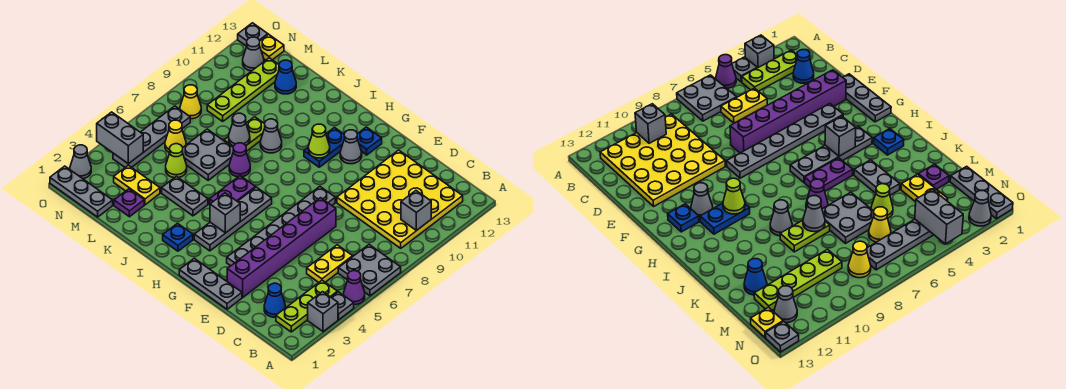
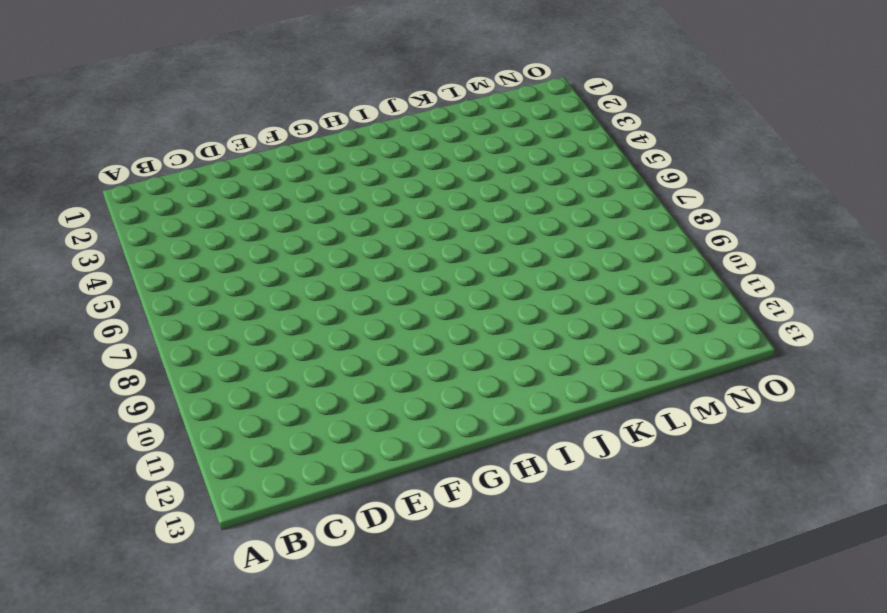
none -> grey 1x1 brick [308,292,338,332]
none -> grey 1x1 plate [331,292,354,320]
none -> purple 1x1 cone [344,271,365,305]
none -> grey 2x2 plate [338,245,401,296]

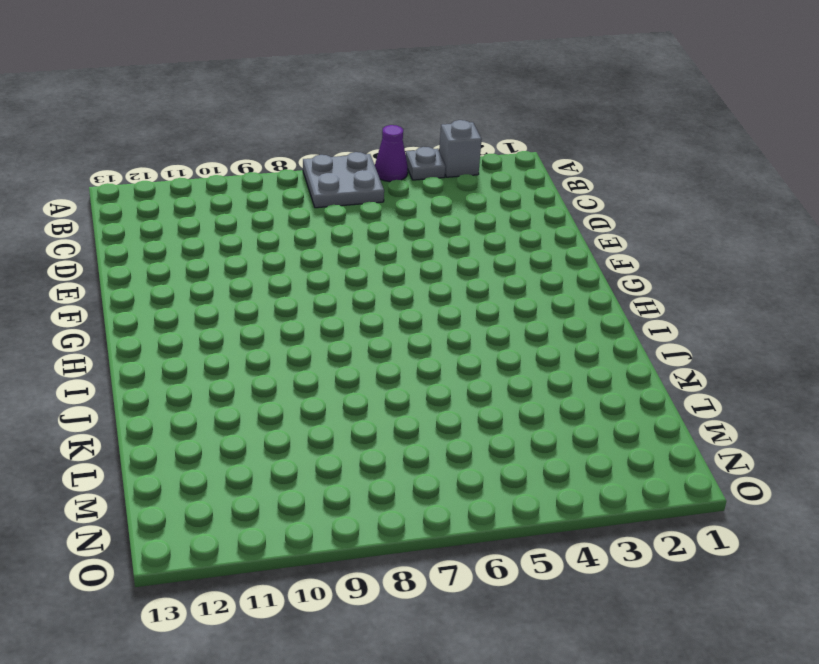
none -> lime 1x3 plate [276,280,338,332]
none -> yellow 4x4 plate [337,150,463,248]
none -> blue 1x1 cone [264,283,285,317]
none -> yellow 1x2 plate [307,245,353,282]

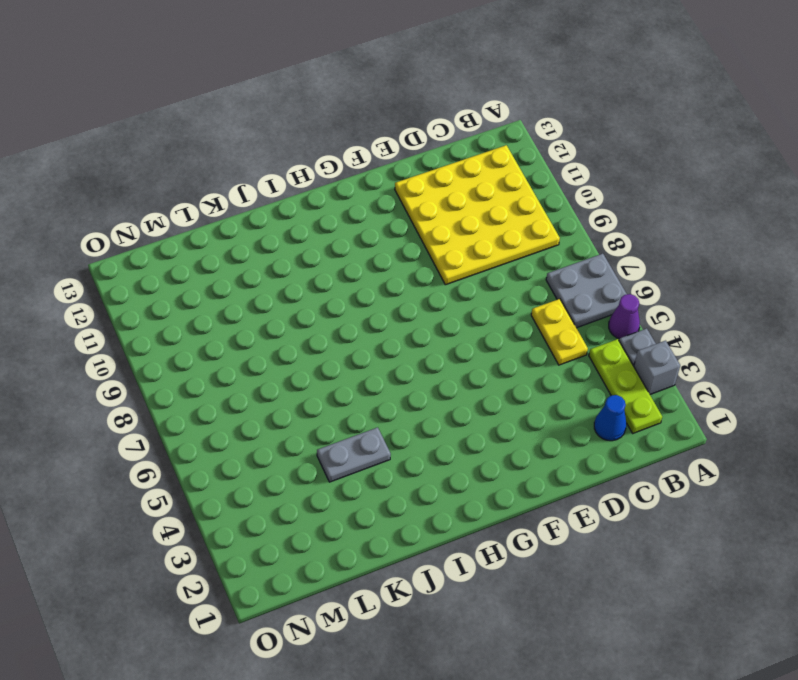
none -> grey 1x3 plate [179,258,242,309]
none -> purple 1x6 brick [227,198,336,297]
none -> grey 1x6 plate [227,187,335,266]
none -> grey 1x1 cone [340,130,362,164]

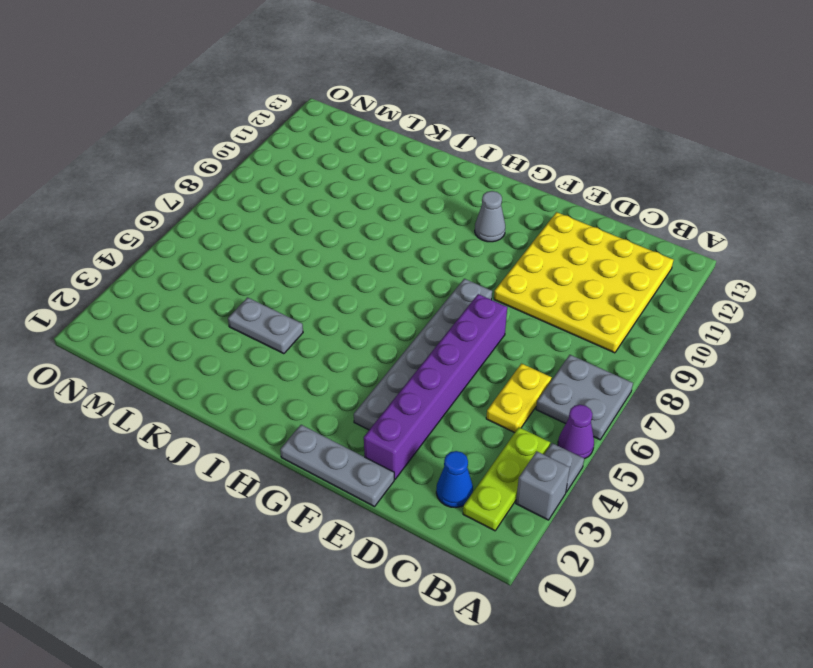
none -> blue 1x1 plate [357,127,382,155]
none -> grey 1x4 plate [194,187,272,251]
none -> blue 1x2 plate [304,128,344,167]
none -> blue 1x1 plate [163,223,193,251]

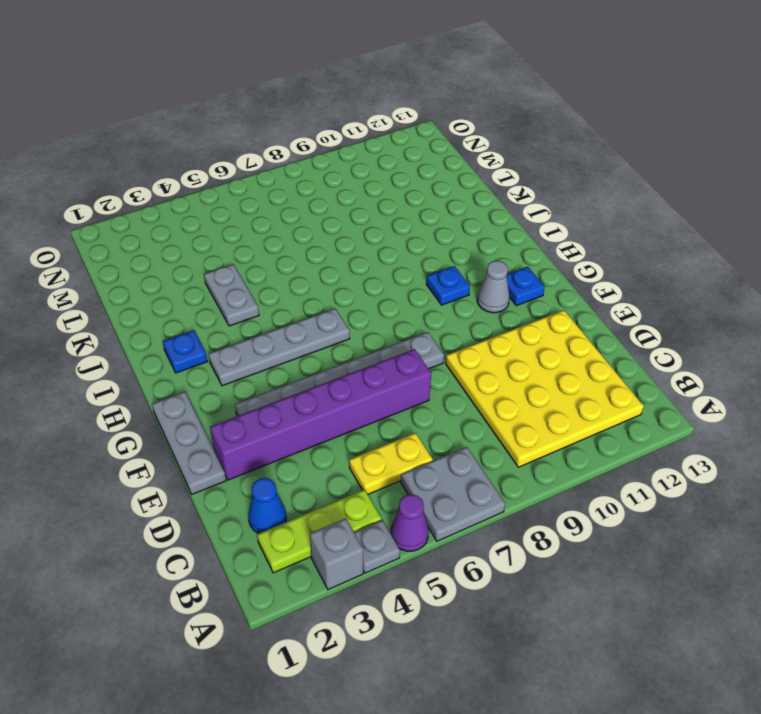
blue 1x1 plate [426,266,470,305] -> blue 1x2 plate [304,128,344,167]
none -> purple 1x2 plate [210,176,255,204]
none -> purple 1x1 cone [229,143,250,177]
none -> grey 1x1 cone [260,119,282,153]
none -> grey 2x2 plate [183,129,233,180]

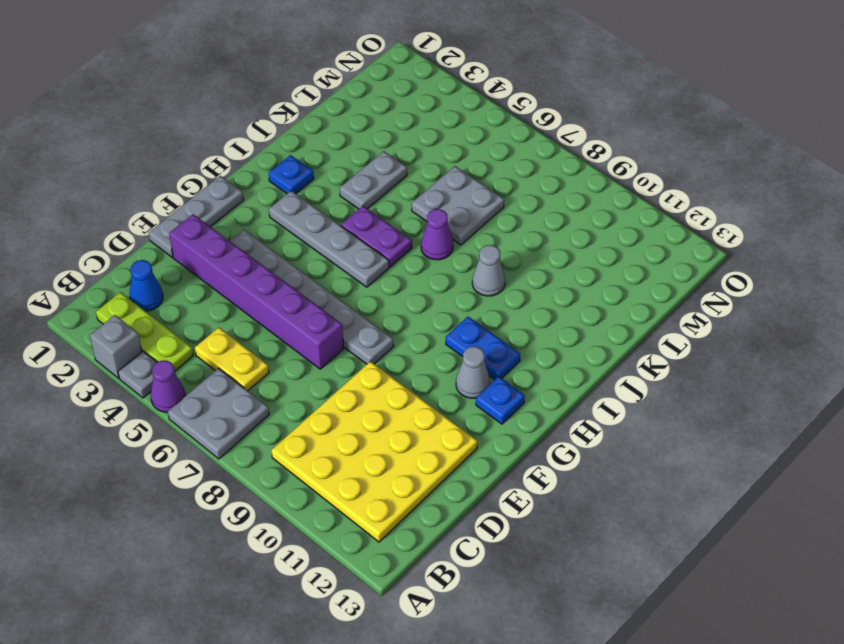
none -> lime 1x2 plate [224,117,265,151]
none -> purple 1x1 plate [114,189,144,217]
none -> yellow 1x2 plate [114,165,160,205]
none -> lime 1x1 cone [166,144,187,178]

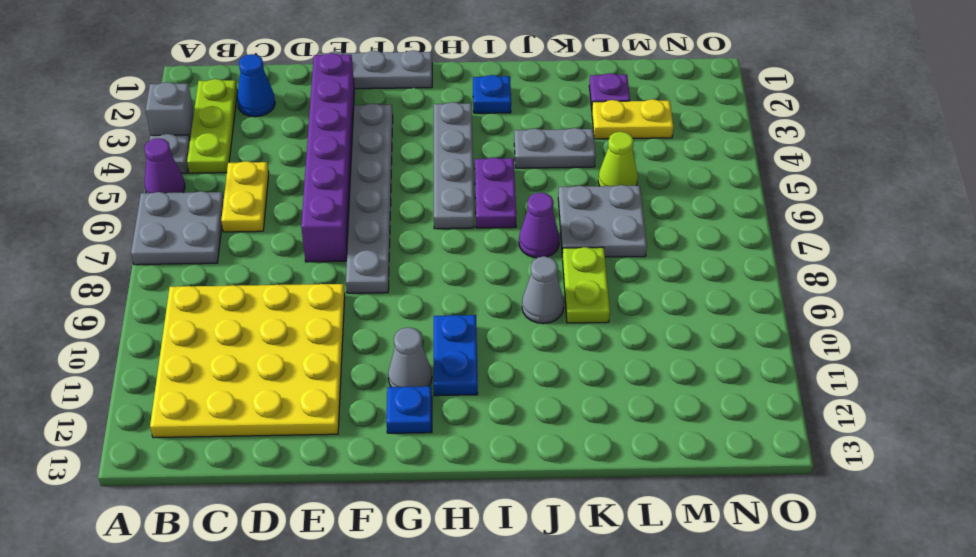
none -> blue 1x1 cone [275,60,296,94]
none -> grey 1x3 plate [50,166,113,217]
none -> yellow 1x1 cone [165,120,186,153]
none -> lime 1x4 plate [207,58,279,121]

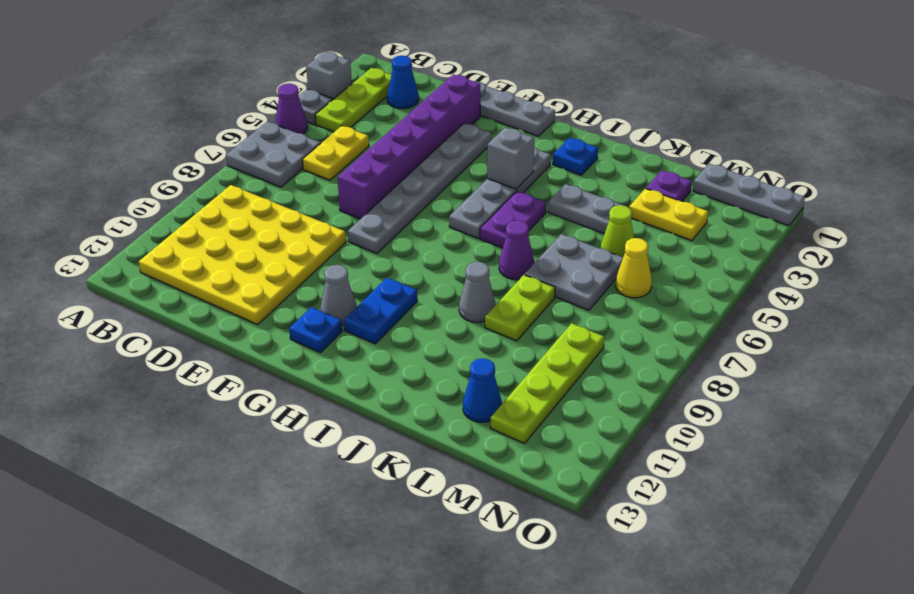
none -> grey 1x4 plate [113,106,190,167]
none -> yellow 1x1 cone [180,85,201,119]
none -> grey 1x1 cone [243,37,264,71]
none -> yellow 1x1 plate [260,34,284,60]

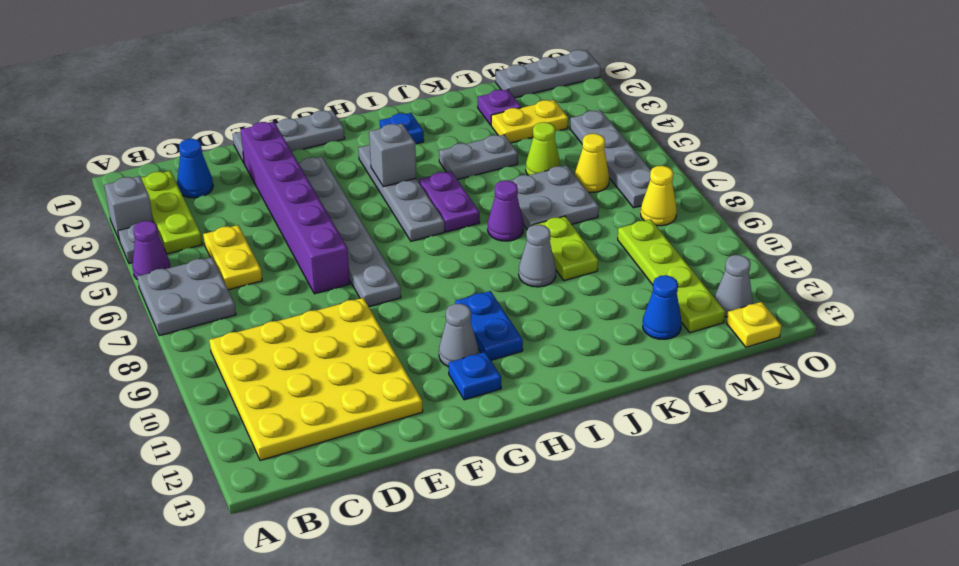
none -> grey 1x1 cone [70,145,91,179]
none -> grey 1x1 plate [238,23,268,46]
none -> grey 1x1 brick [401,191,431,231]
none -> lime 1x1 cone [308,124,330,158]

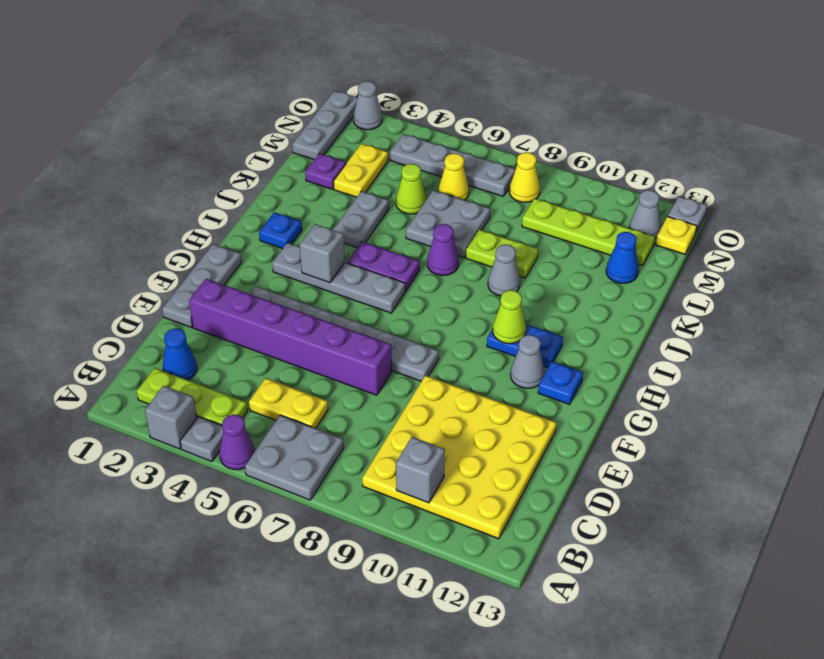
none -> grey 1x1 cone [229,113,250,146]
none -> grey 1x2 brick [97,112,143,164]

